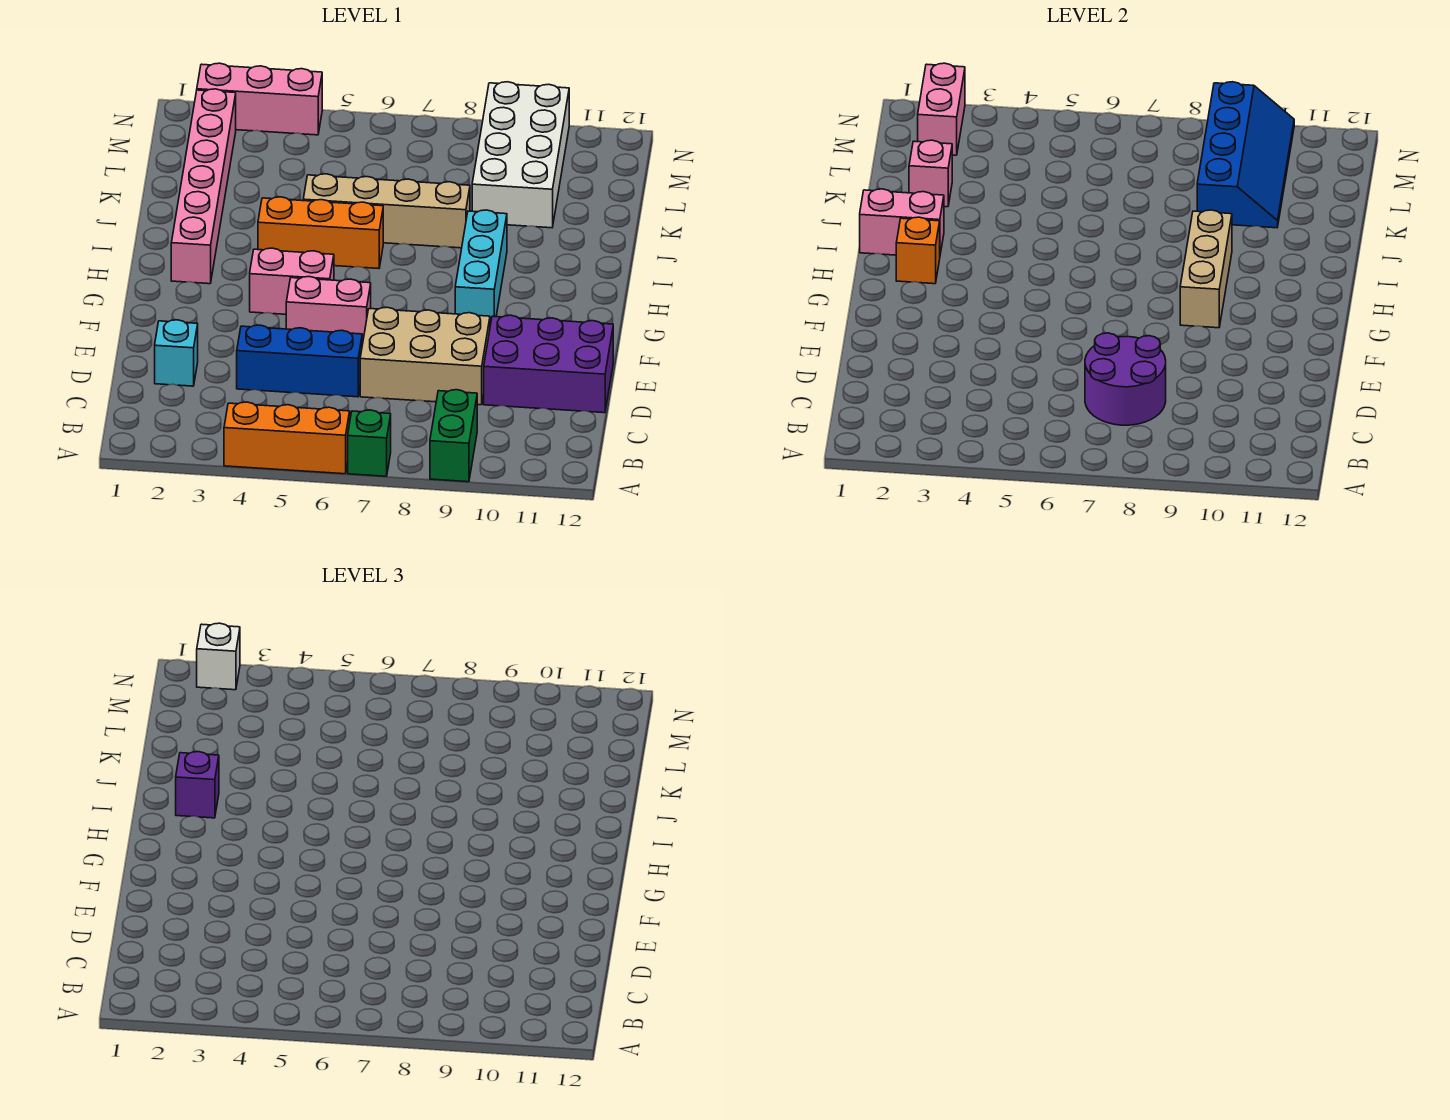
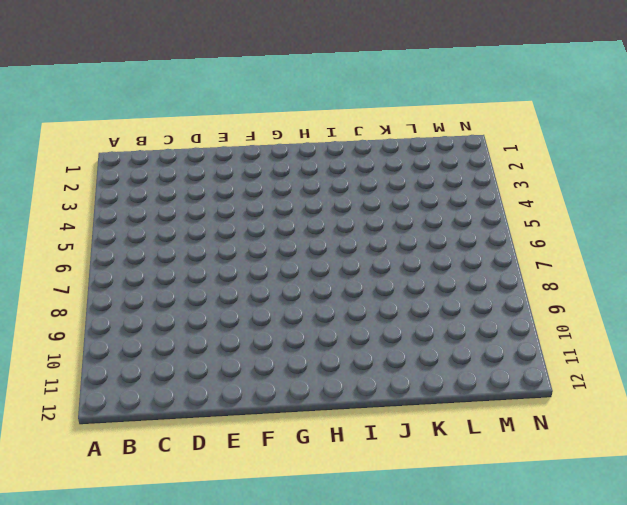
none -> orange 1x3 brick [224,402,350,474]
none -> green 1x1 brick [348,410,391,476]
none -> green 1x2 brick [430,390,477,482]

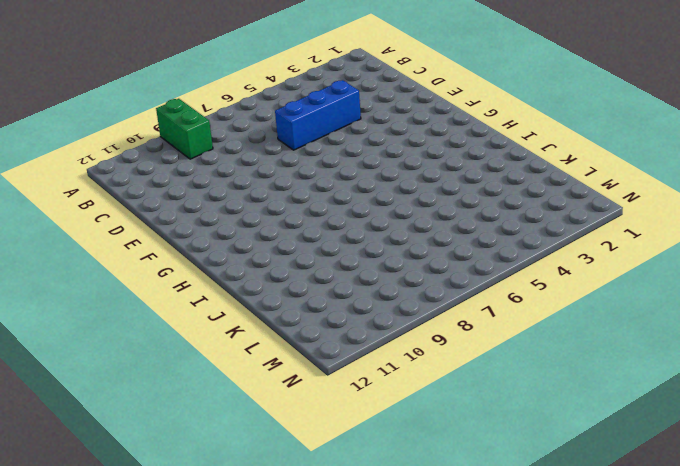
none -> orange 1x3 brick [224,402,350,474]
none -> green 1x1 brick [348,410,391,476]
none -> cyan 1x1 brick [155,320,198,386]

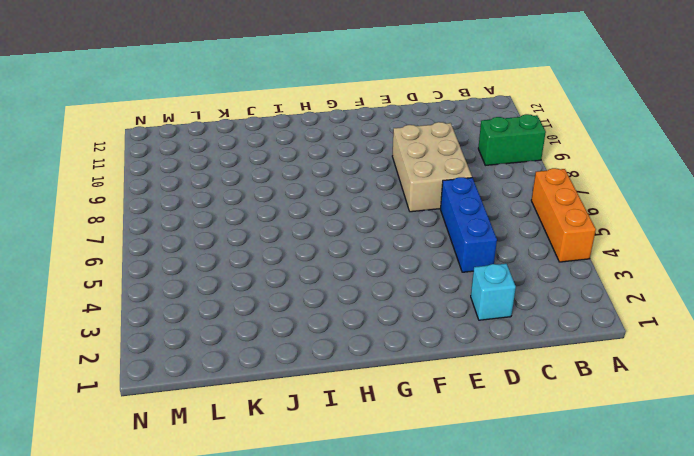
none -> green 1x1 brick [348,410,391,476]
none -> purple 2x3 brick [484,315,613,413]
none -> pink 1x2 brick [286,277,371,345]

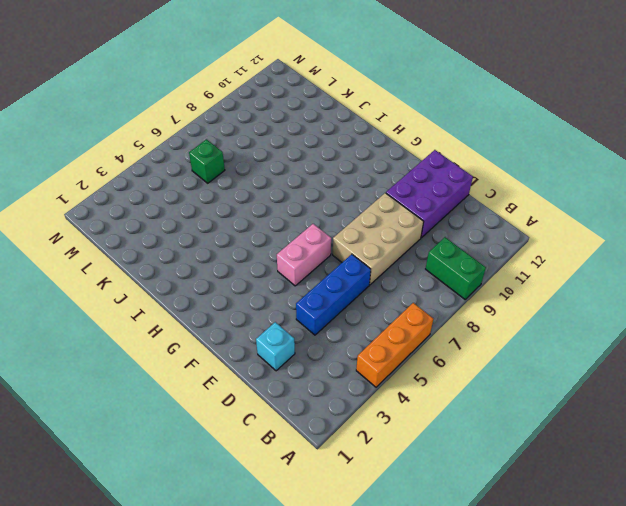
green 1x1 brick [189,139,225,183] -> green 1x1 brick moved to [348,410,391,476]
none -> pink 1x2 brick [250,248,334,314]
none -> cyan 1x3 brick [455,210,507,325]
none -> pink 1x6 brick [171,89,236,284]

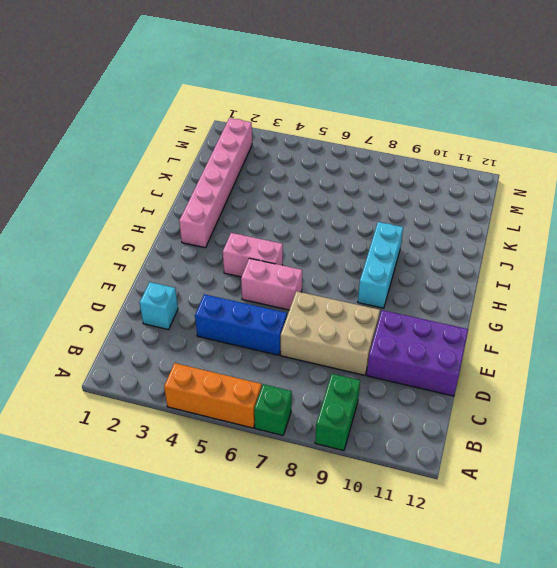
none -> orange 1x3 brick [258,197,383,269]
none -> tan 1x4 brick [303,174,470,248]
none -> white 2x4 brick [472,82,569,228]

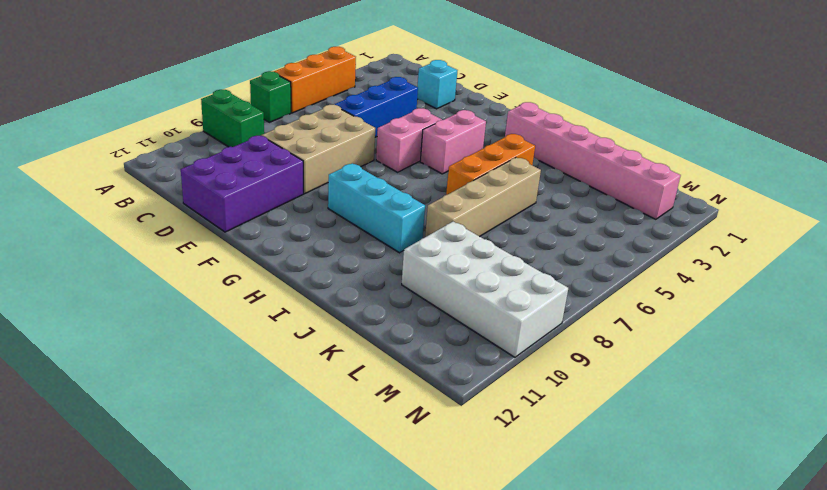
none -> pink 1x3 brick [197,63,322,135]
none -> purple 2x2 round brick [1085,333,1166,425]
none -> tan 1x3 brick [1180,210,1232,328]

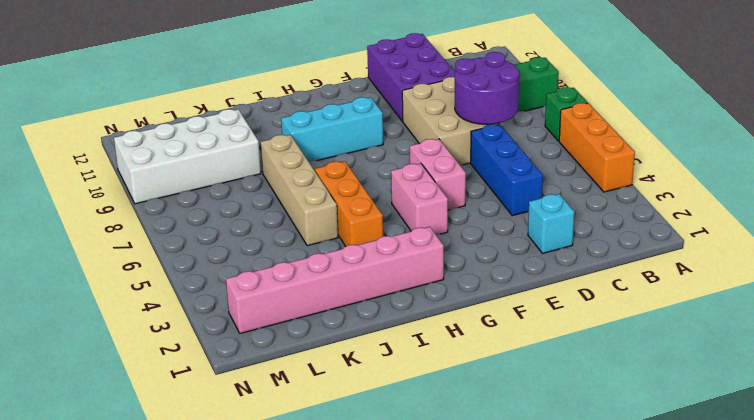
none -> pink 1x3 brick [197,63,322,135]
none -> tan 1x3 brick [1180,210,1232,328]
none -> orange 1x1 brick [896,217,940,284]

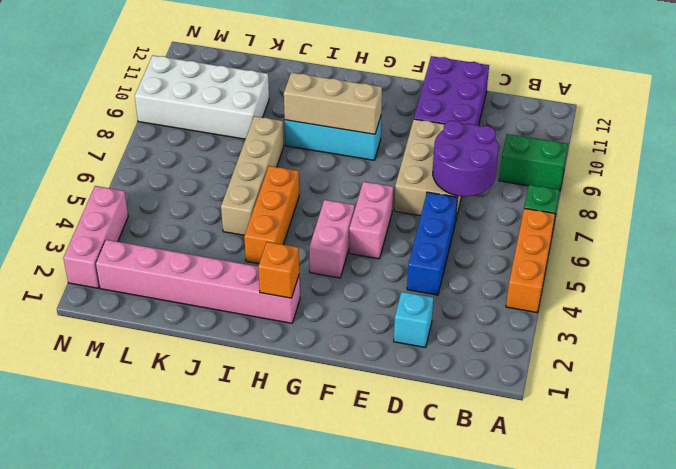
none -> pink 1x2 brick [860,189,944,255]
none -> pink 1x1 brick [909,140,952,207]
none -> blue 2x4 slope [1197,82,1294,228]

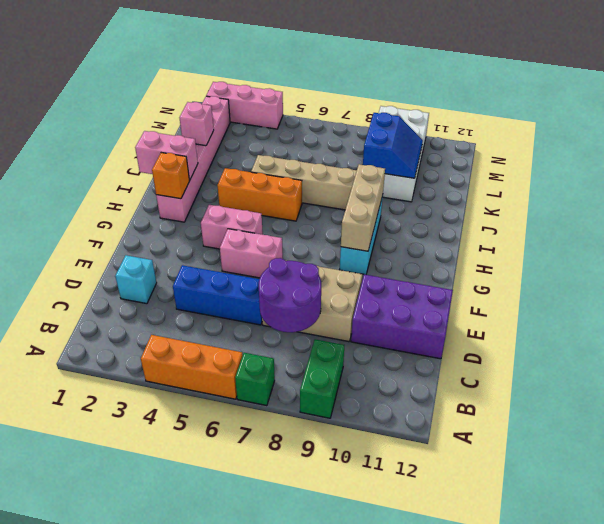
blue 2x2 slope [363,113,423,178] -> blue 2x4 slope [1197,82,1294,228]
none -> pink 1x2 brick [918,63,965,155]
none -> purple 1x1 brick [176,752,219,818]
none -> white 1x1 brick [197,623,240,690]

